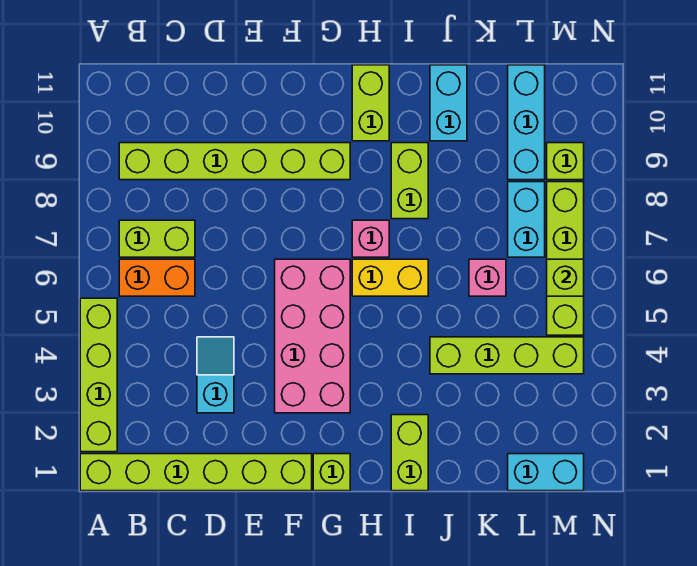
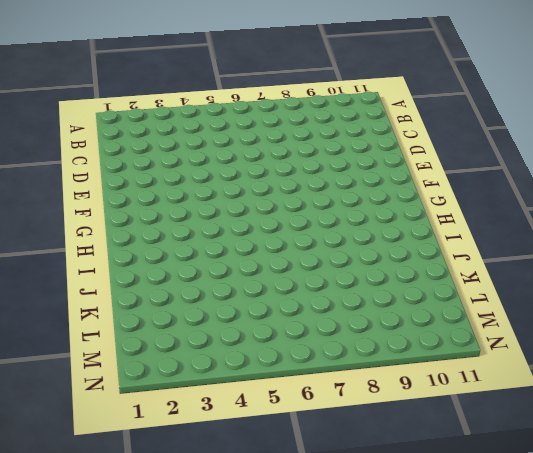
none -> lime 1x6 brick [80,454,312,491]
none -> lime 1x4 brick [80,298,117,452]
none -> orange 1x2 brick [119,259,195,296]

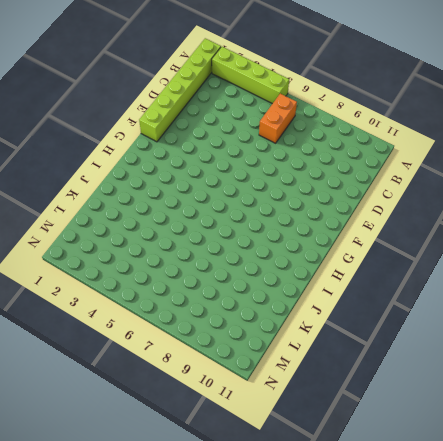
none -> lime 1x2 brick [119,220,195,257]
none -> lime 1x6 brick [119,143,350,180]
none -> cyan 1x2 slope [197,337,234,413]

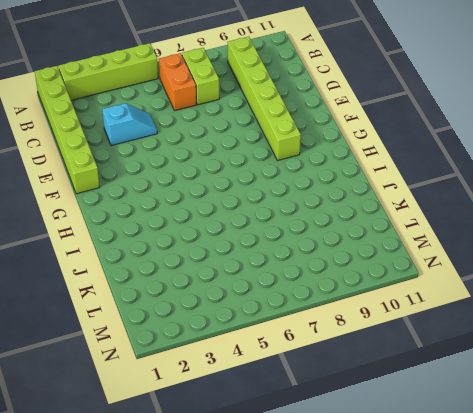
none -> pink 2x4 brick [275,259,350,413]
none -> lime 1x1 brick [313,454,350,491]
none -> yellow 1x2 brick [352,259,428,296]

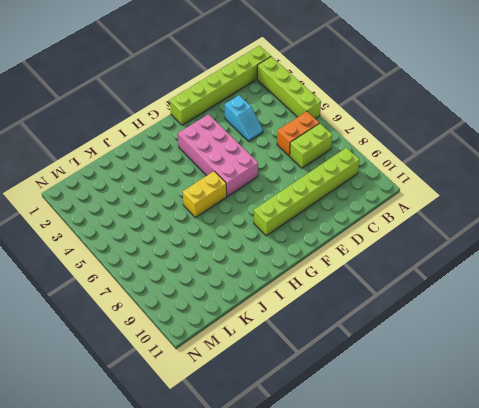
none -> lime 1x1 brick [313,454,350,491]
none -> pink 1x1 brick [352,220,389,257]
none -> lime 1x2 brick [352,65,389,141]

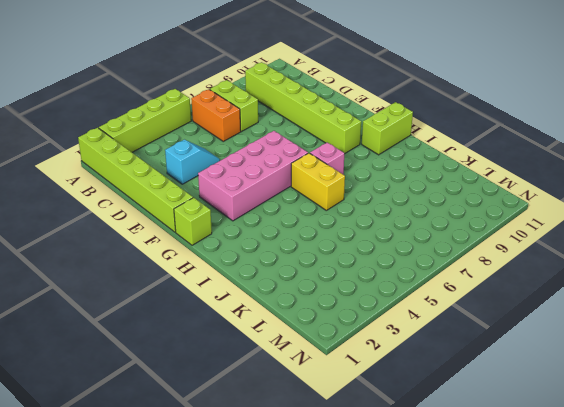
none -> lime 1x2 brick [391,415,428,491]
none -> lime 1x2 brick [391,143,428,219]
none -> lime 1x4 brick [430,337,584,374]

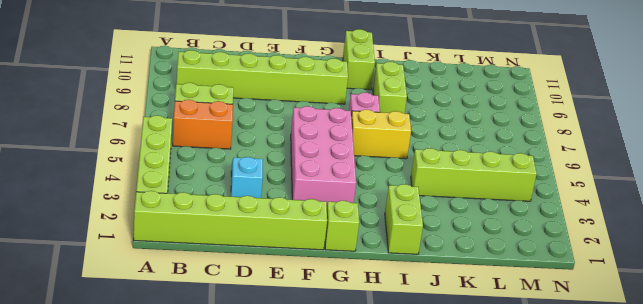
none -> cyan 1x2 brick [430,65,467,141]
none -> pink 1x1 brick [469,259,506,296]
none -> cyan 1x2 brick [508,454,584,491]

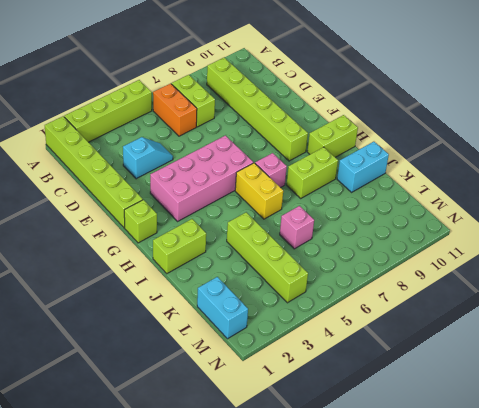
none -> cyan 1x2 brick [508,182,545,257]
none -> cyan 1x3 brick [508,65,545,180]
none -> lime 1x4 brick [547,182,584,335]

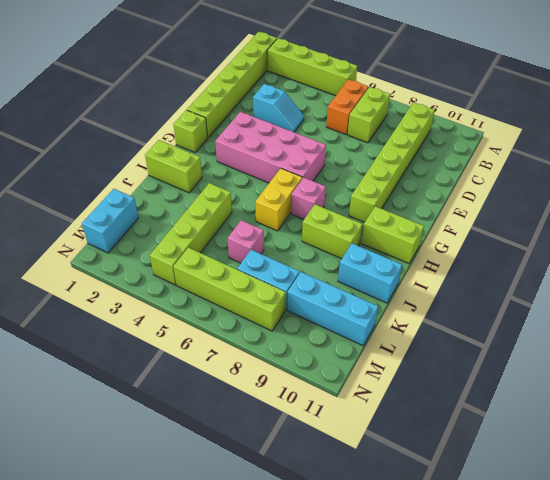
none -> lime 1x1 brick [547,143,584,180]
none -> lime 1x1 brick [547,259,584,296]

